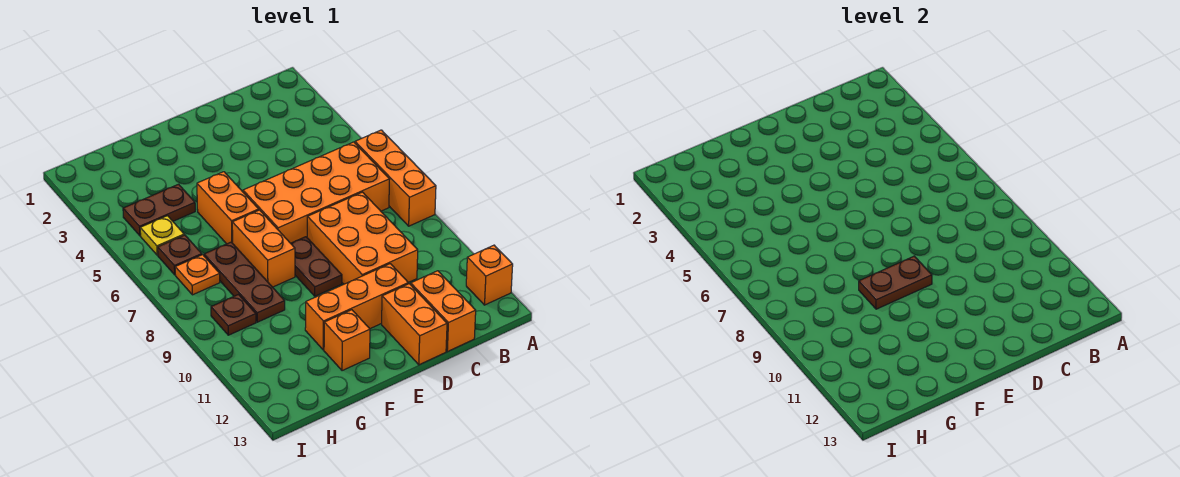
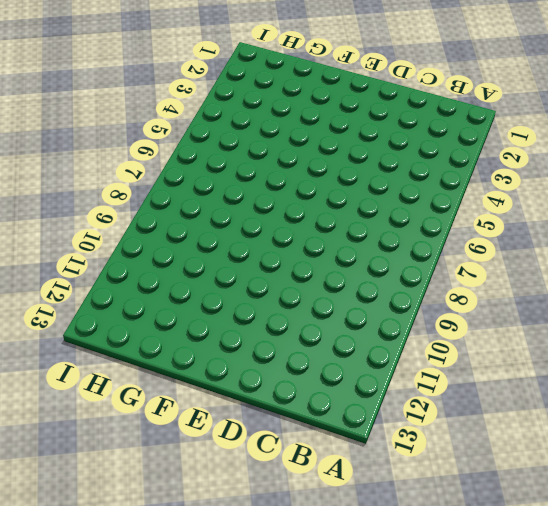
none -> orange 1x3 brick [355,130,436,226]
none -> orange 1x1 brick [466,245,513,305]
none -> orange 2x4 brick [243,142,390,243]

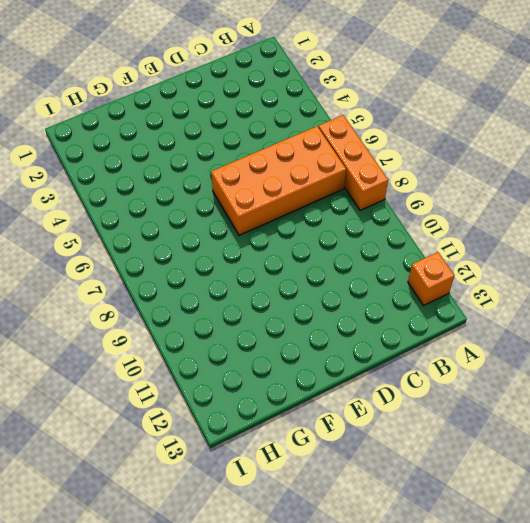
none -> orange 2x3 brick [307,192,418,284]
none -> orange 1x2 brick [411,271,476,352]
none -> orange 1x3 brick [305,264,408,350]

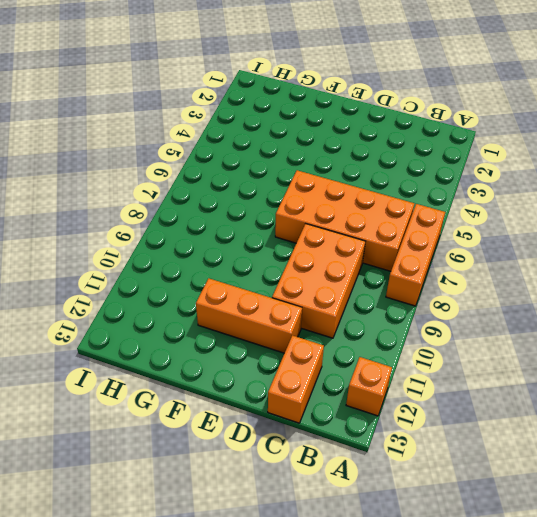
none -> orange 1x2 brick [382,284,447,365]
none -> brown 1x2 plate [291,237,342,296]
none -> orange 1x2 brick [197,172,259,244]

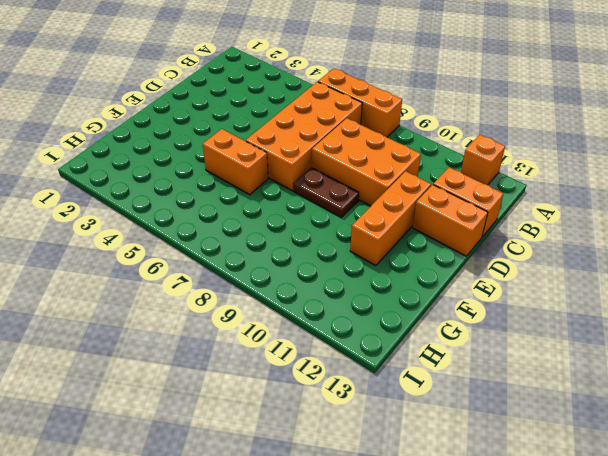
none -> orange 1x2 brick [232,210,295,287]
none -> orange 1x1 brick [324,310,370,371]
none -> brown 1x2 plate [123,184,195,236]

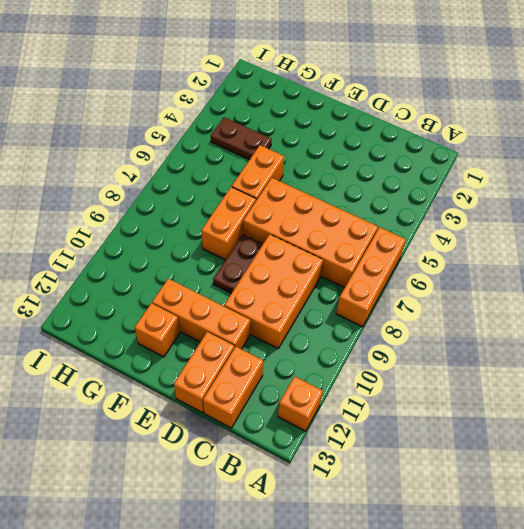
none -> brown 1x3 plate [204,242,285,322]
none -> yellow 1x1 plate [140,216,184,255]
none -> brown 1x1 plate [158,235,202,275]

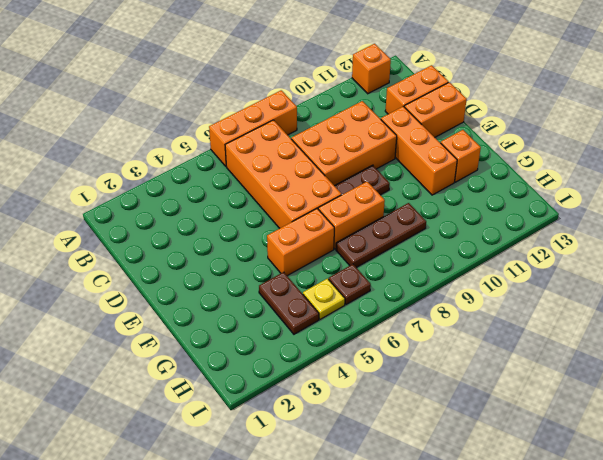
none -> orange 1x1 plate [175,255,220,295]
none -> brown 1x1 plate [211,295,256,335]
none -> brown 1x2 plate [859,256,932,309]

